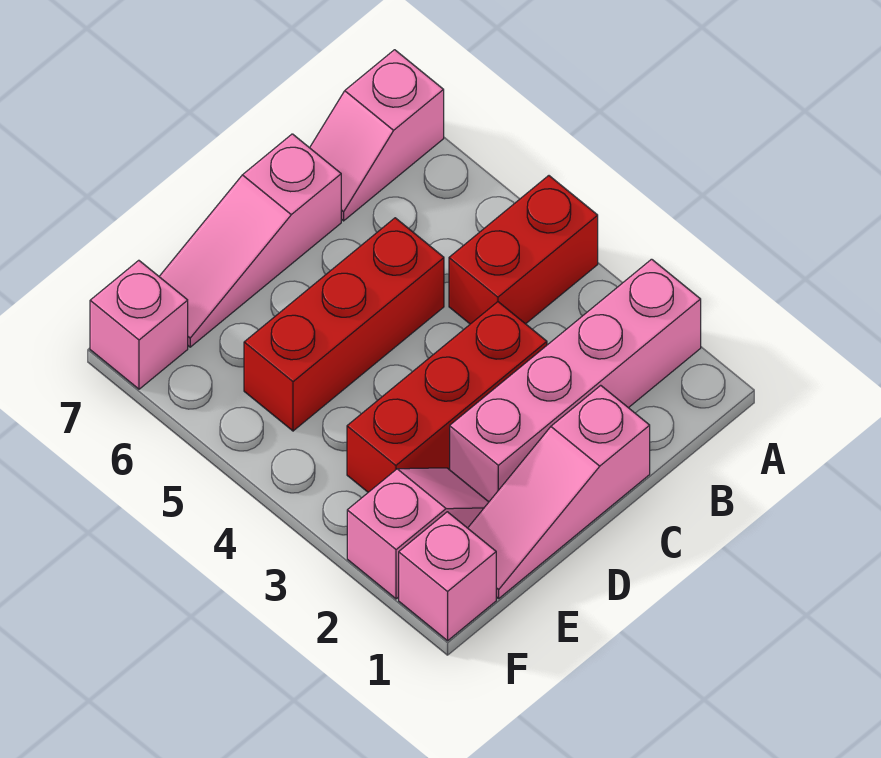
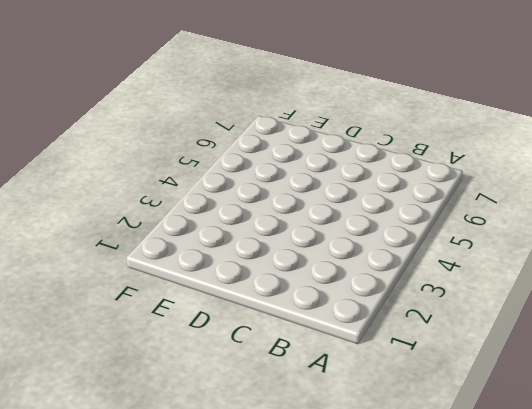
none -> pink 1x4 brick [450,259,701,502]
none -> red 1x2 brick [449,176,598,324]

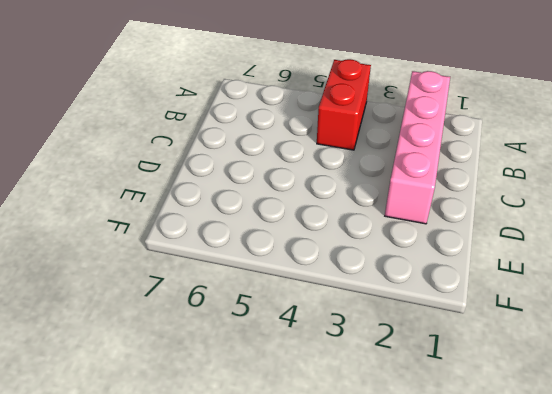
none -> pink 1x2 slope [310,50,444,221]
none -> pink 1x3 slope [468,385,650,598]

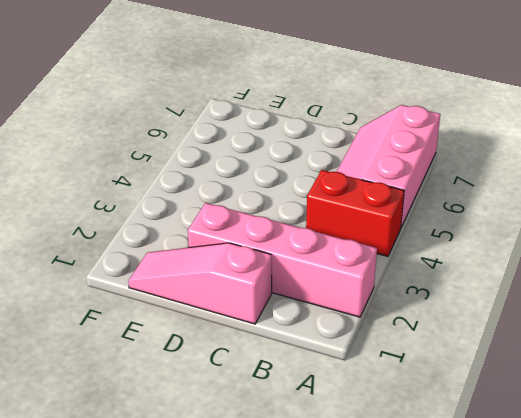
pink 2x3 slope [337,105,440,227] -> pink 1x2 slope [310,50,444,221]
none -> red 1x3 brick [347,302,547,492]
none -> red 1x3 brick [244,218,444,431]

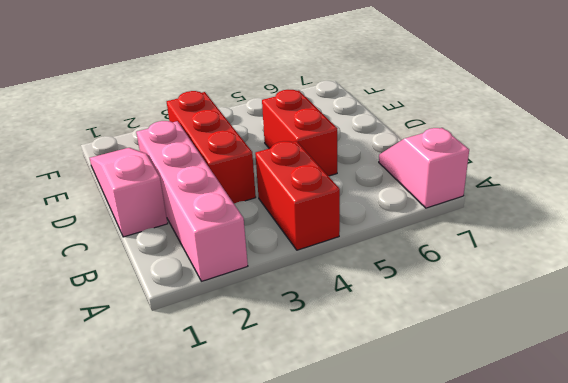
red 1x2 brick [262,90,337,176] -> red 1x3 brick [244,218,444,431]
none -> pink 1x3 slope [159,134,341,347]
none -> pink 1x2 slope [347,468,489,599]

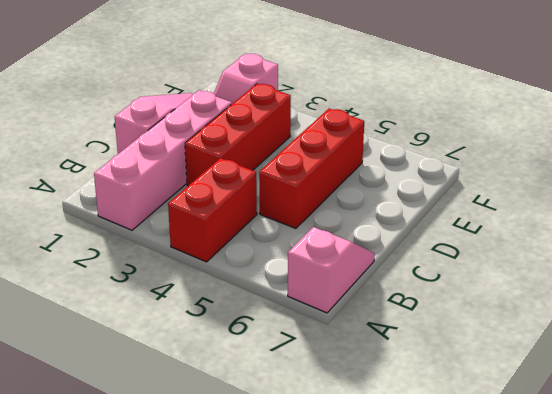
none -> pink 1x3 slope [159,134,341,347]
none -> pink 1x1 brick [399,512,496,641]

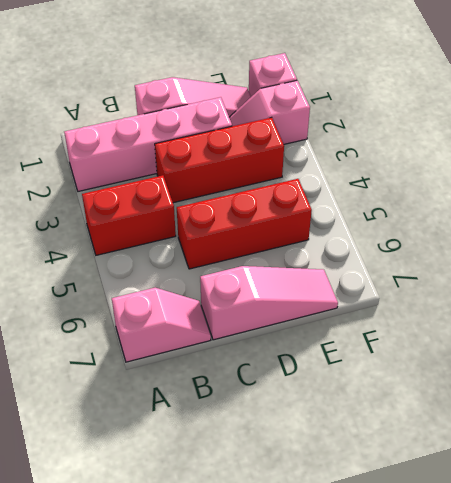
none -> pink 1x1 brick [90,260,188,389]

